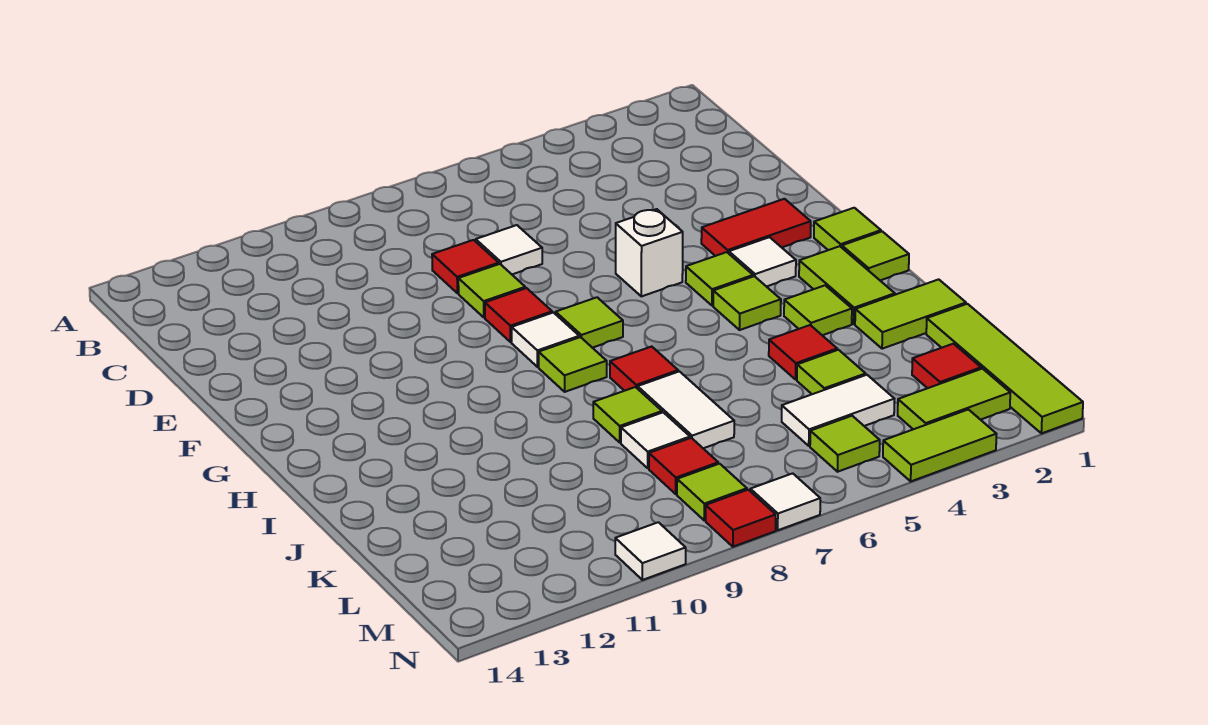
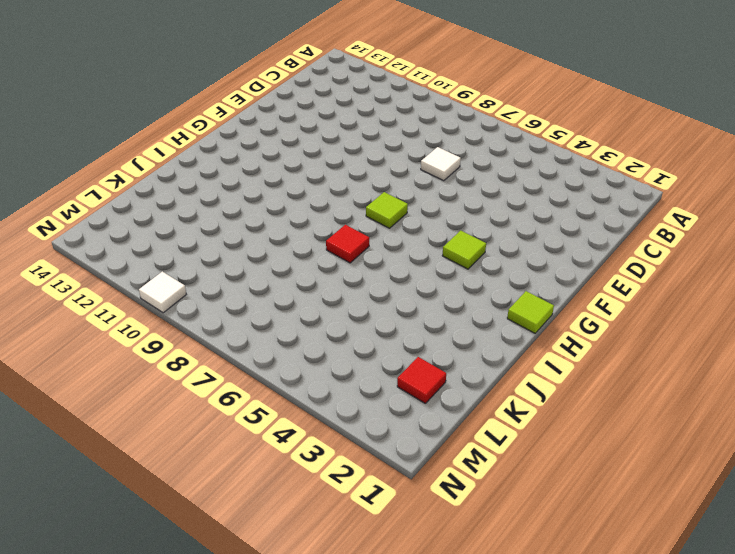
none -> red 1x1 tile [432,240,499,293]
none -> lime 1x1 tile [458,264,525,317]
none -> red 1x2 tile [701,199,811,256]
none -> white 1x1 brick [616,209,683,296]

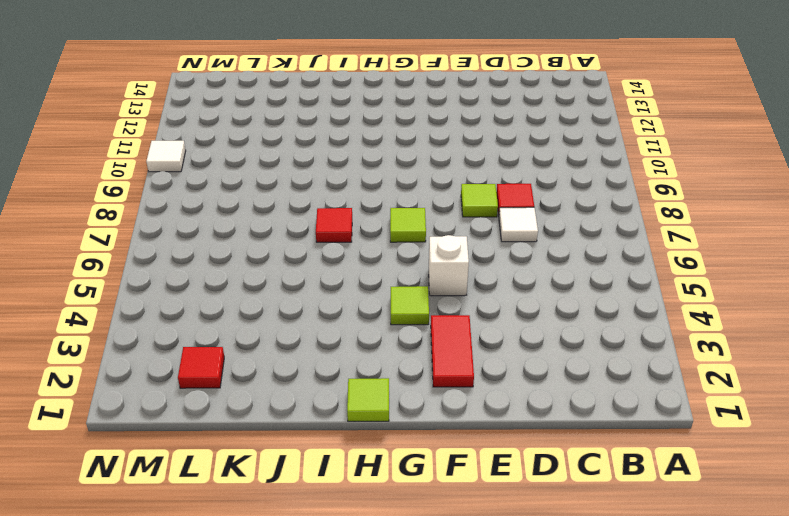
none -> red 1x1 tile [485,288,552,342]
none -> lime 1x1 tile [814,208,881,250]
none -> white 1x1 tile [729,237,796,287]
none -> white 1x1 tile [512,313,579,367]

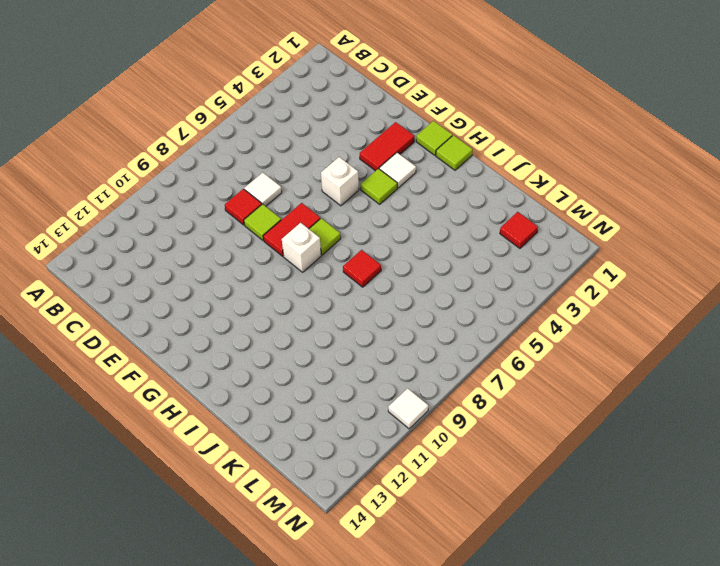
red 1x2 tile [263,203,320,256] -> red 1x1 tile [485,288,552,342]
white 1x1 brick [282,223,321,272] -> white 1x1 tile [512,313,579,367]
none -> lime 1x2 tile [799,246,895,324]
none -> lime 1x1 tile [713,276,781,330]
none -> lime 1x1 tile [539,337,607,392]
none -> lime 1x1 tile [784,285,852,335]

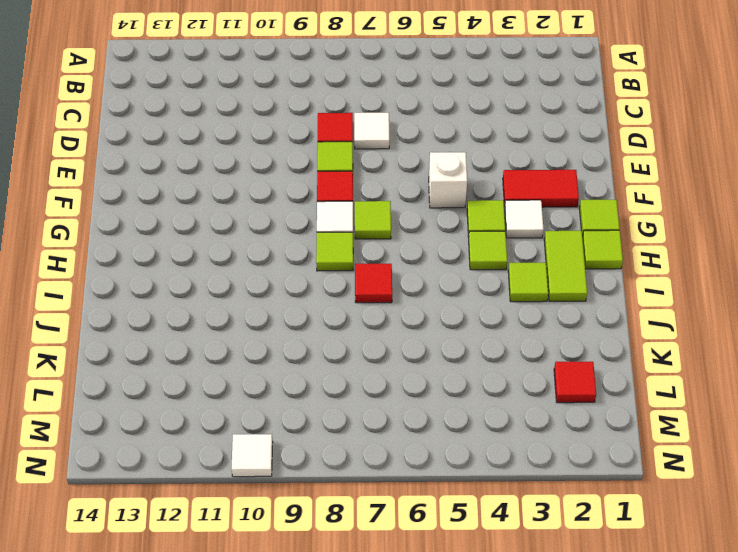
none -> lime 1x2 tile [855,279,966,349]
none -> red 1x1 tile [769,325,837,379]
none -> white 1x2 tile [638,371,734,448]
none -> lime 1x1 tile [593,387,662,442]

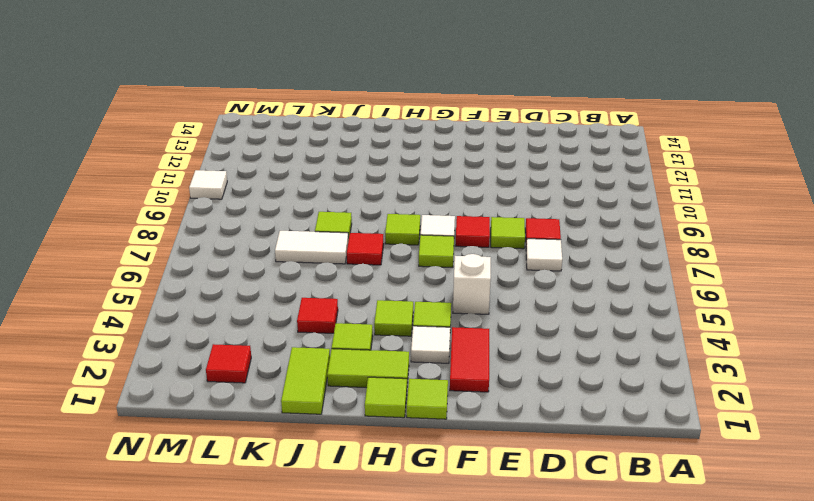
none -> lime 1x4 tile [926,304,1083,433]
none -> lime 1x1 tile [797,350,866,394]
none -> white 1x1 tile [621,412,690,468]
none -> white 1x2 tile [782,375,894,446]

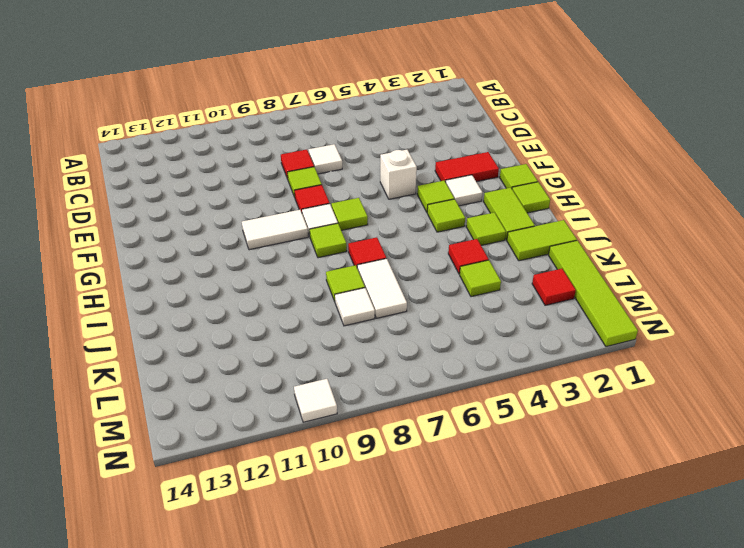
white 1x2 tile [242,210,308,250] -> white 1x2 tile moved to [782,375,894,446]
none -> red 1x1 tile [649,438,718,494]
none -> lime 1x2 tile [898,369,1010,429]
none -> lime 1x1 tile [810,416,880,472]
none -> lime 1x1 tile [677,464,747,520]

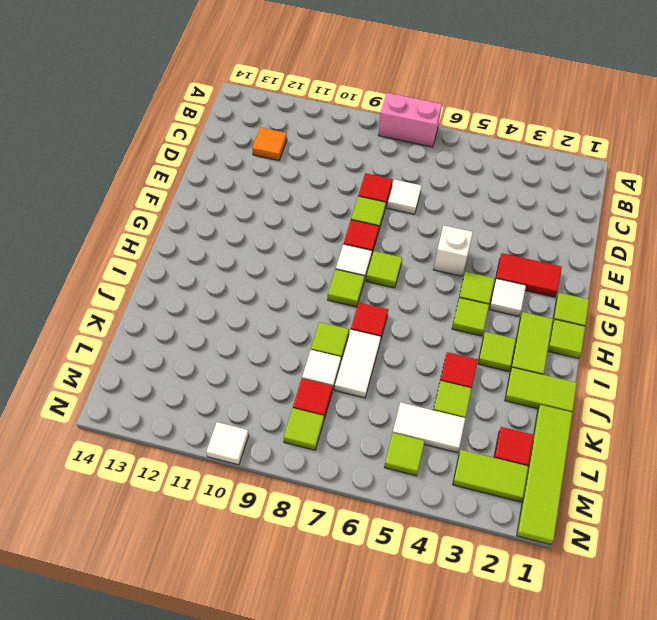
pink 1x2 brick [379,93,442,147] -> none
orange 1x1 tile [252,127,287,161] -> none
none -> lime 1x2 tile [883,409,996,481]
none -> white 1x1 tile [750,473,820,530]
none -> red 1x1 tile [706,490,776,547]

